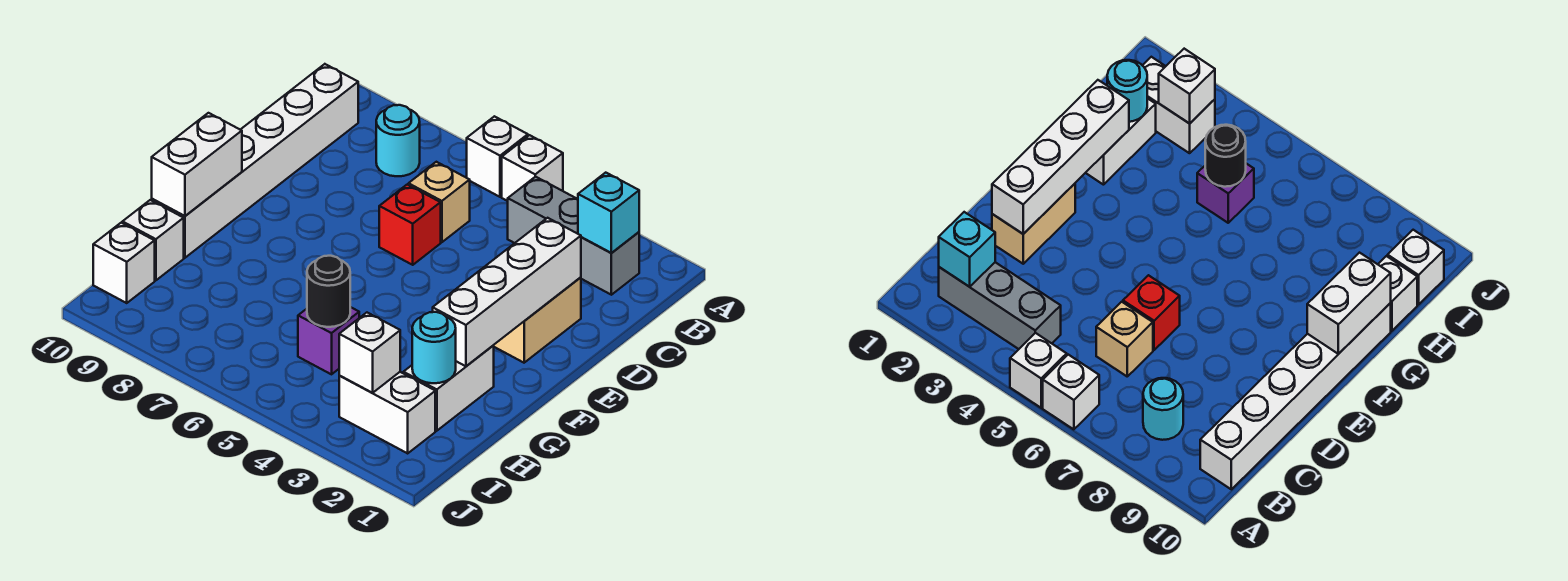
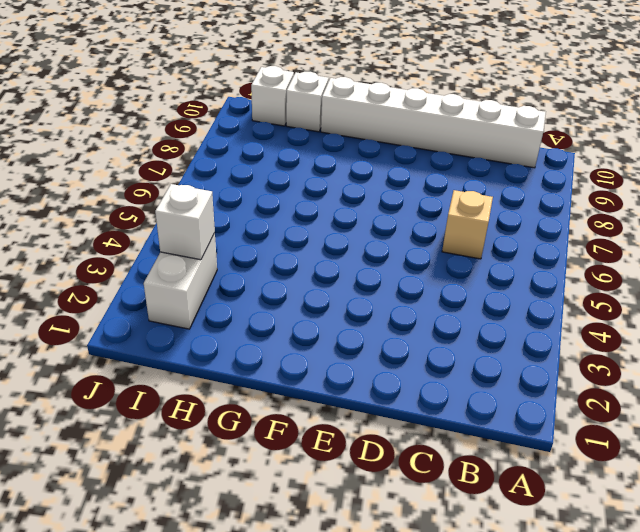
none -> white 1x1 brick [502,135,563,201]
none -> white 1x1 brick [467,116,528,197]
none -> grey 1x3 brick [508,177,639,295]

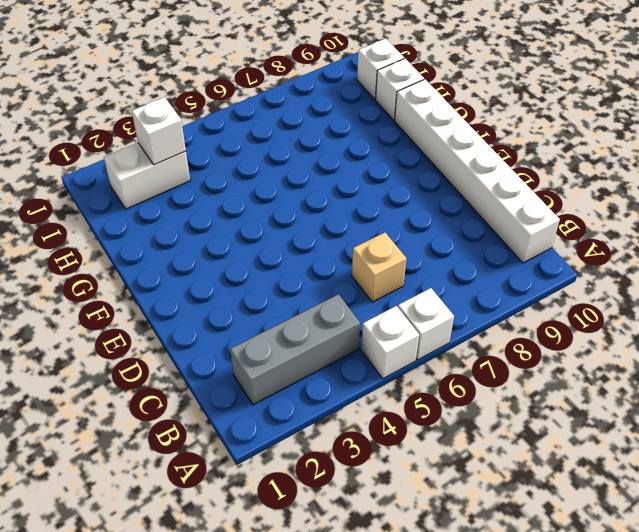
none -> cyan 1x1 round brick [376,105,420,176]
none -> tan 1x2 brick [493,277,581,363]
none -> red 1x1 brick [379,185,441,265]

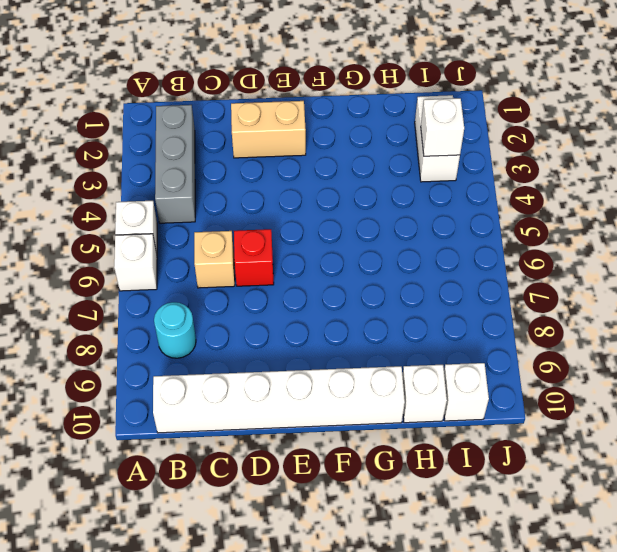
none -> white 1x2 brick [403,346,494,431]
none -> purple 1x1 brick [298,307,359,374]
none -> cyan 1x1 brick [578,173,639,253]

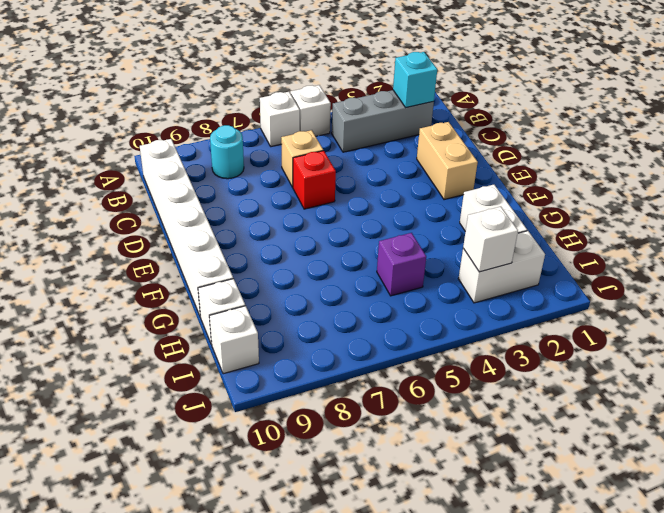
none -> white 1x4 brick [433,218,581,366]
none -> white 1x2 brick [152,113,242,216]
none -> cyan 1x1 round brick [412,312,456,383]

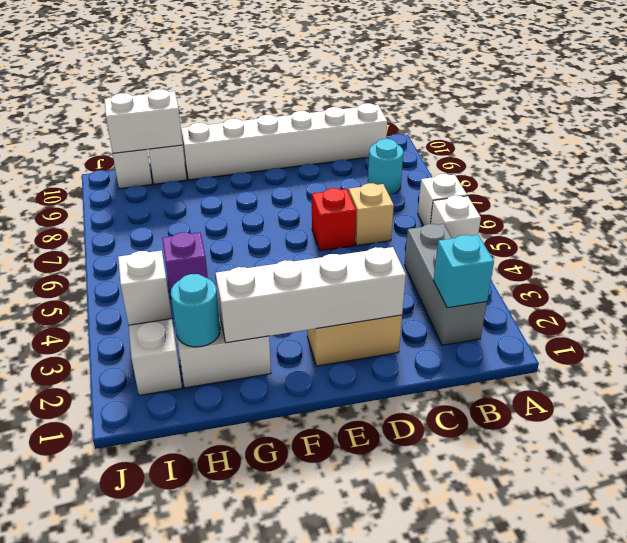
white 1x2 brick [104,89,183,153] -> white 1x2 brick moved to [152,113,242,216]
none -> black 1x1 round brick [307,256,350,327]

